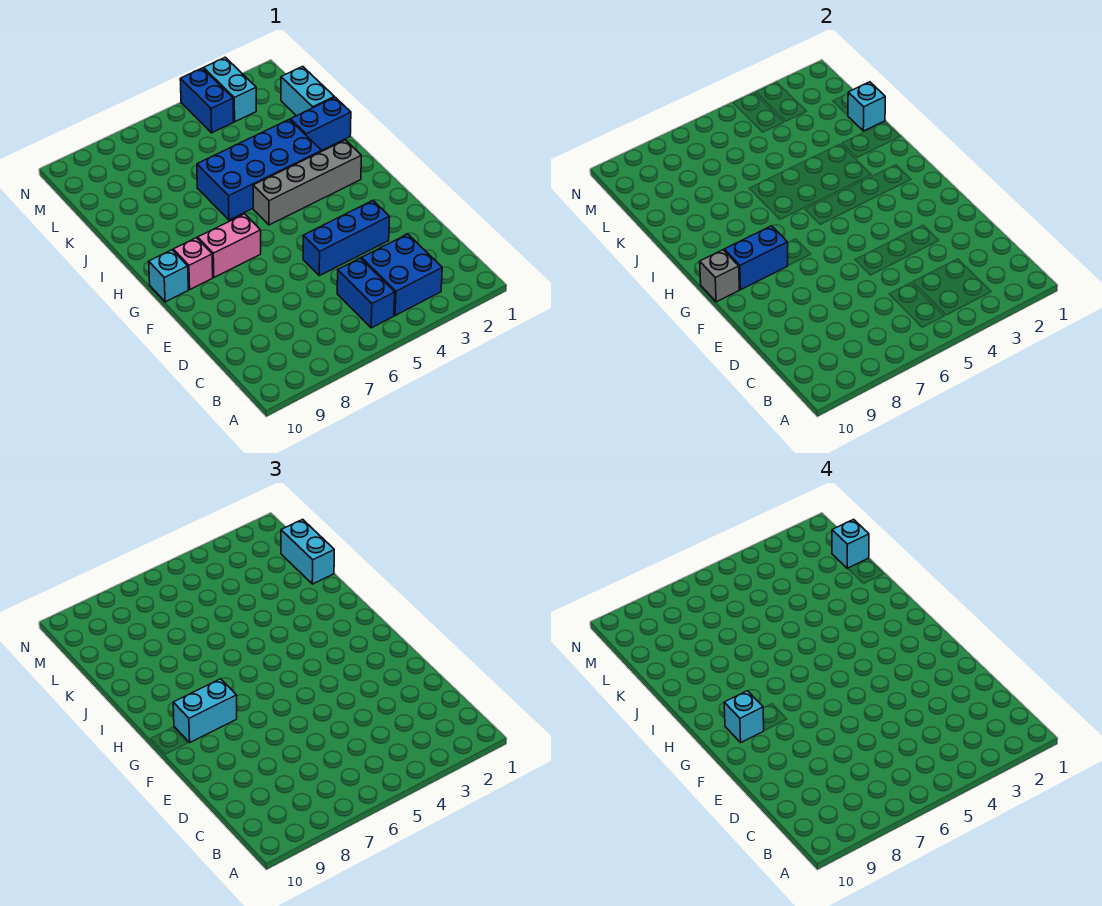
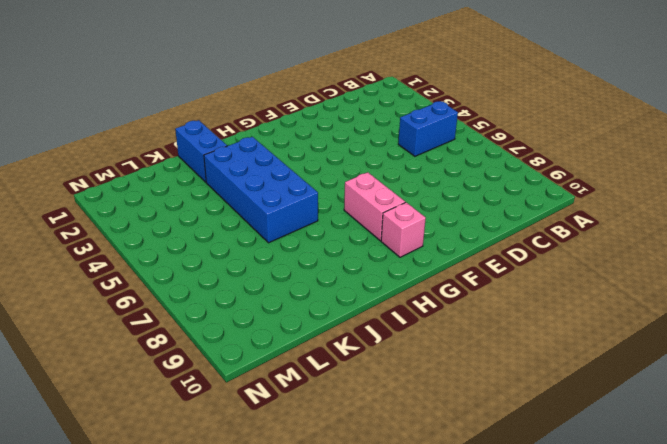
none -> blue 2x2 brick [362,234,442,316]
none -> blue 1x3 brick [303,201,390,276]
none -> cyan 1x1 brick [149,250,188,302]

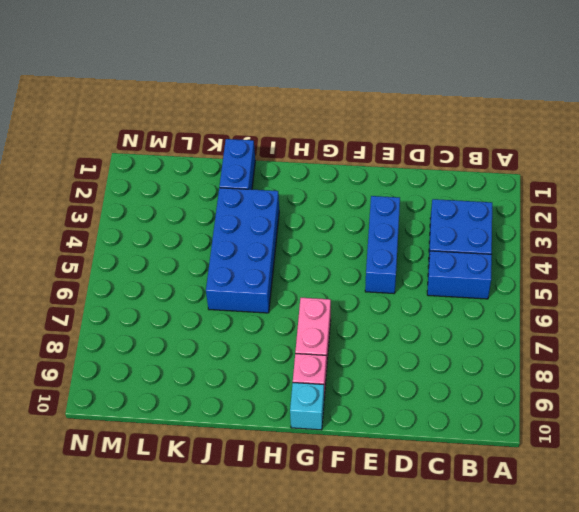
none -> grey 1x4 brick [253,140,361,225]
none -> cyan 1x2 brick [281,66,334,116]
none -> cyan 1x2 brick [204,57,256,122]

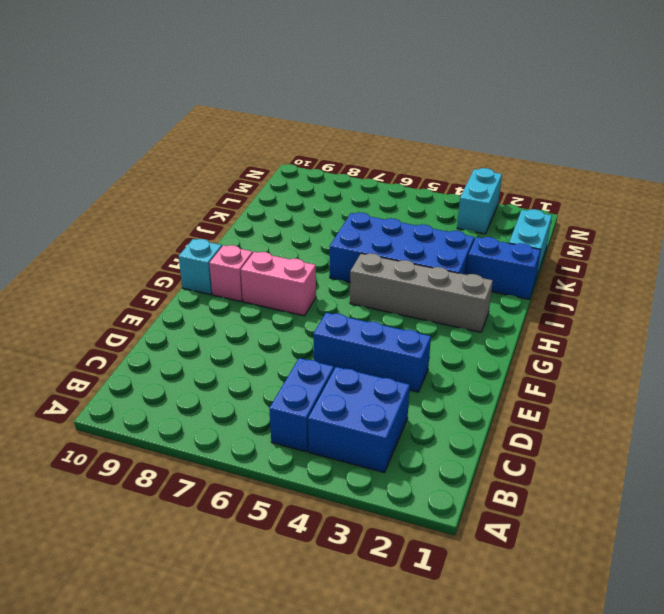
none -> blue 1x2 brick [180,68,234,133]
none -> blue 1x2 brick [724,226,788,289]
none -> grey 1x1 brick [700,250,739,302]

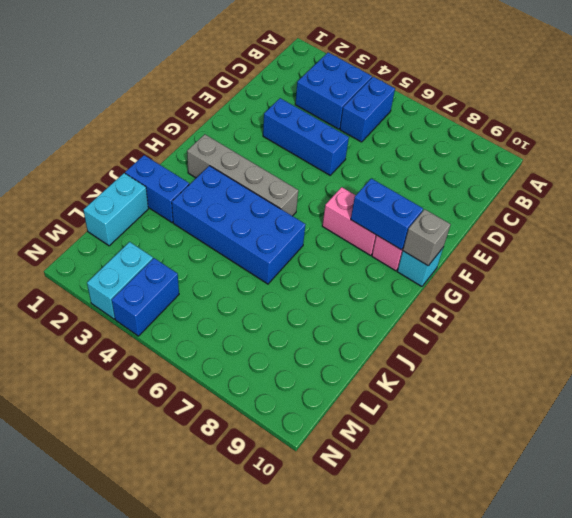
none -> cyan 1x1 brick [848,82,885,131]
none -> cyan 1x2 brick [173,679,237,742]
none -> cyan 1x2 brick [281,519,334,584]

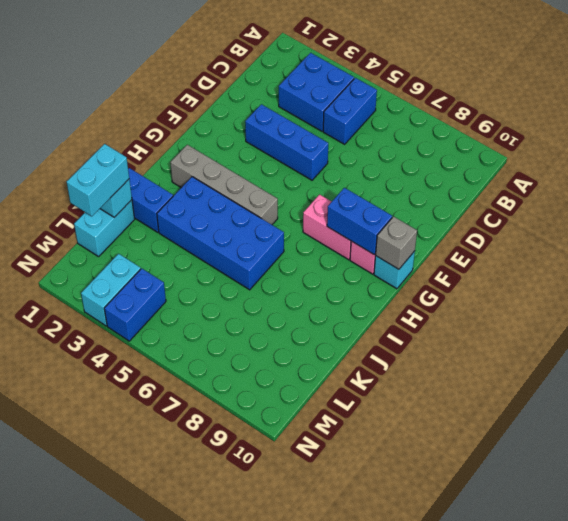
none -> cyan 1x2 brick [173,679,237,742]
none -> cyan 1x1 brick [724,691,764,742]
none -> cyan 1x1 brick [832,519,869,569]

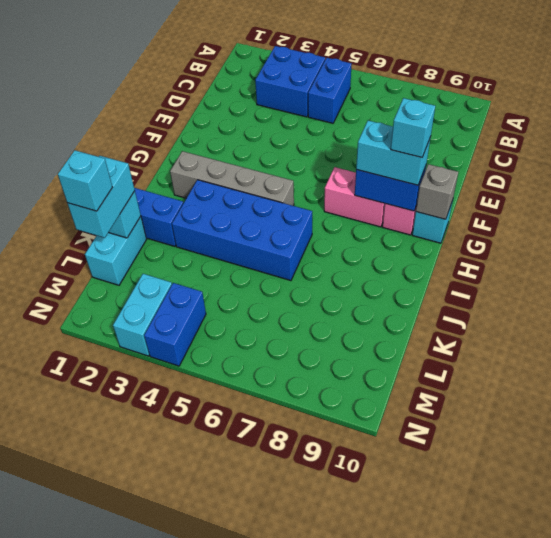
none -> blue 1x3 brick [303,201,390,276]

